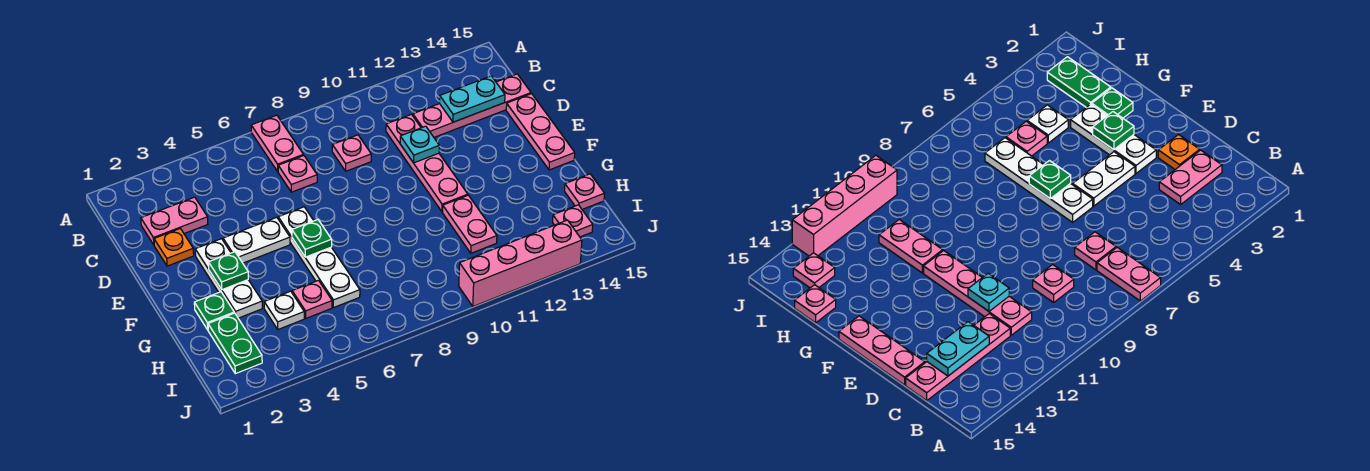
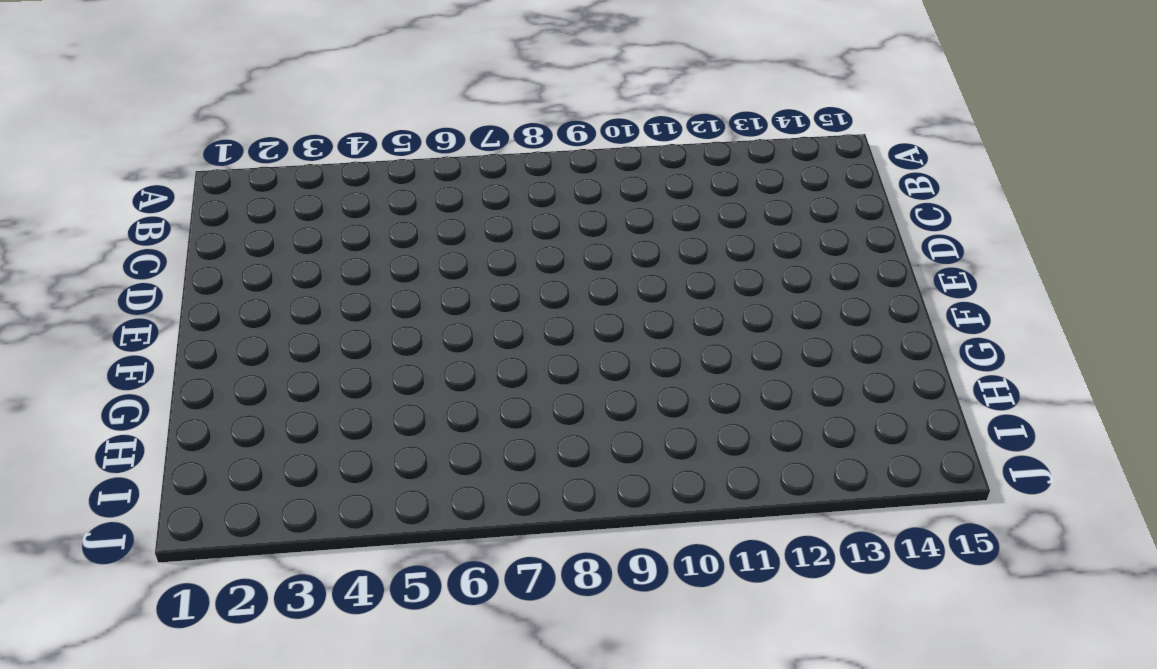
none -> pink 1x2 plate [251,115,303,171]
none -> pink 1x2 plate [141,197,208,245]
none -> pink 1x1 plate [278,155,317,192]

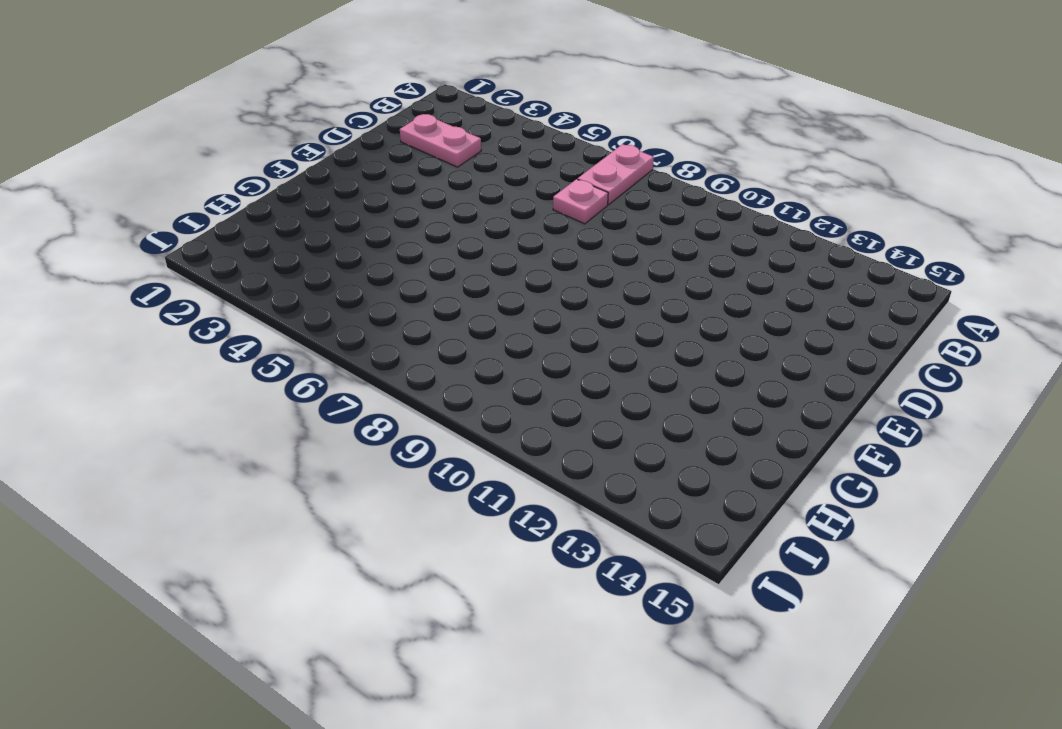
none -> pink 1x1 plate [332,135,371,171]
none -> pink 1x4 plate [386,114,468,212]
none -> pink 1x4 plate [413,74,531,137]

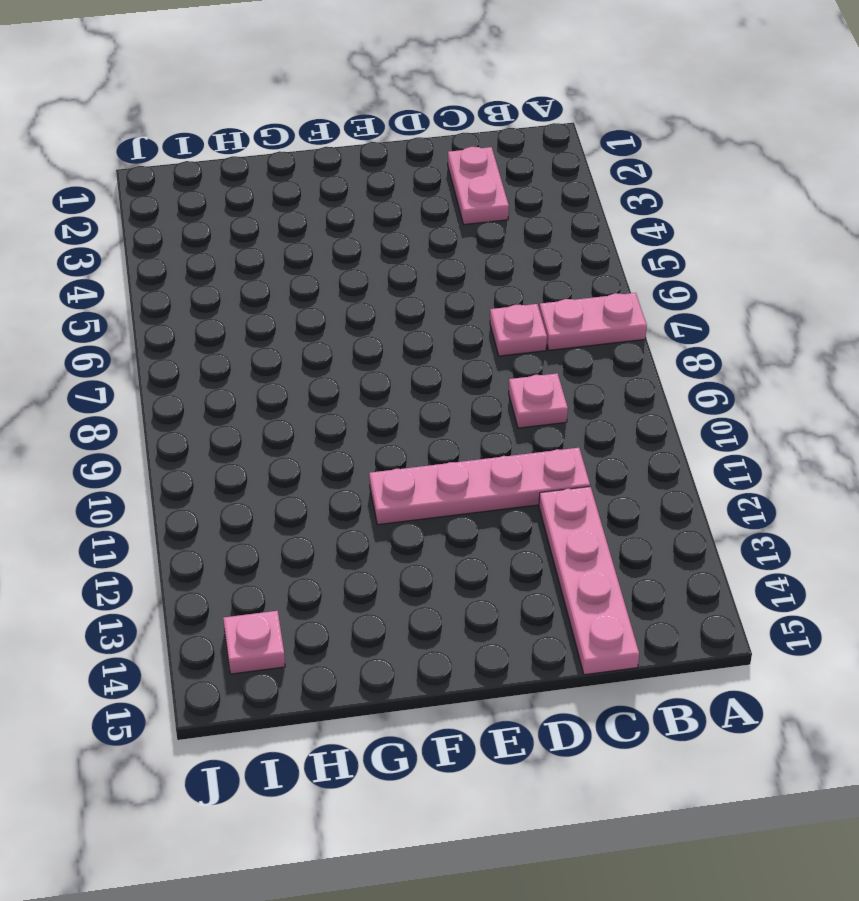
none -> orange 1x1 plate [154,229,194,266]
none -> pink 1x3 plate [506,94,575,170]
none -> white 1x3 plate [195,239,262,318]

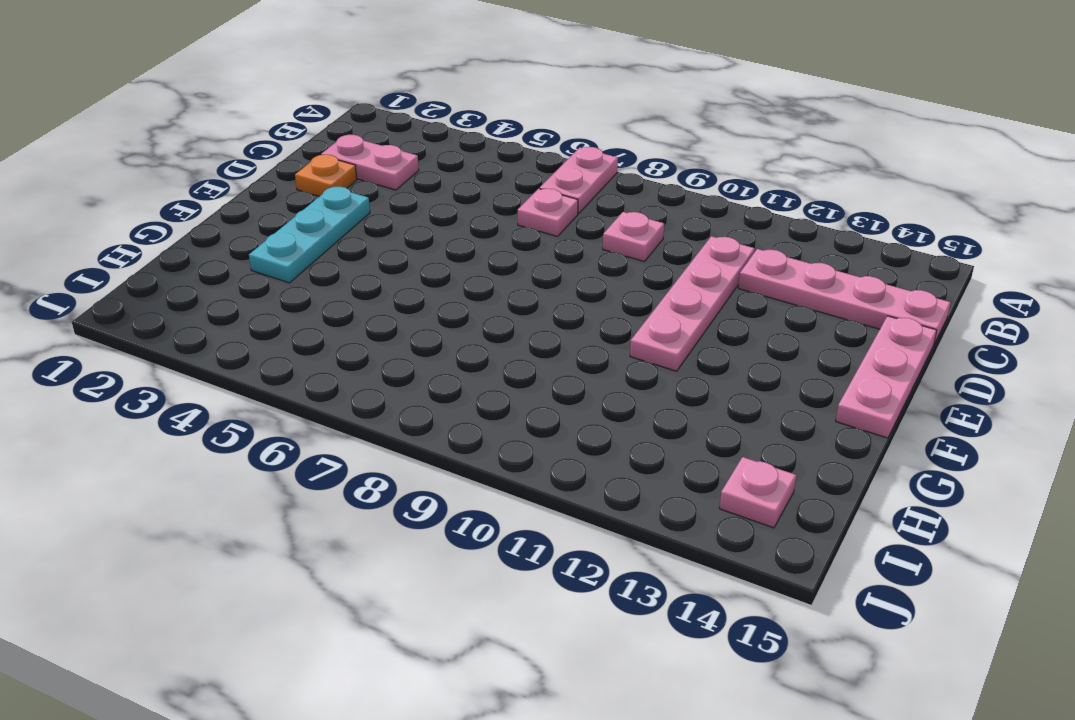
cyan 1x3 plate [249,187,370,283] -> white 1x3 plate [195,239,262,318]
none -> white 1x2 plate [223,217,290,263]
none -> white 1x4 plate [278,207,360,308]
none -> green 1x1 plate [194,292,234,330]

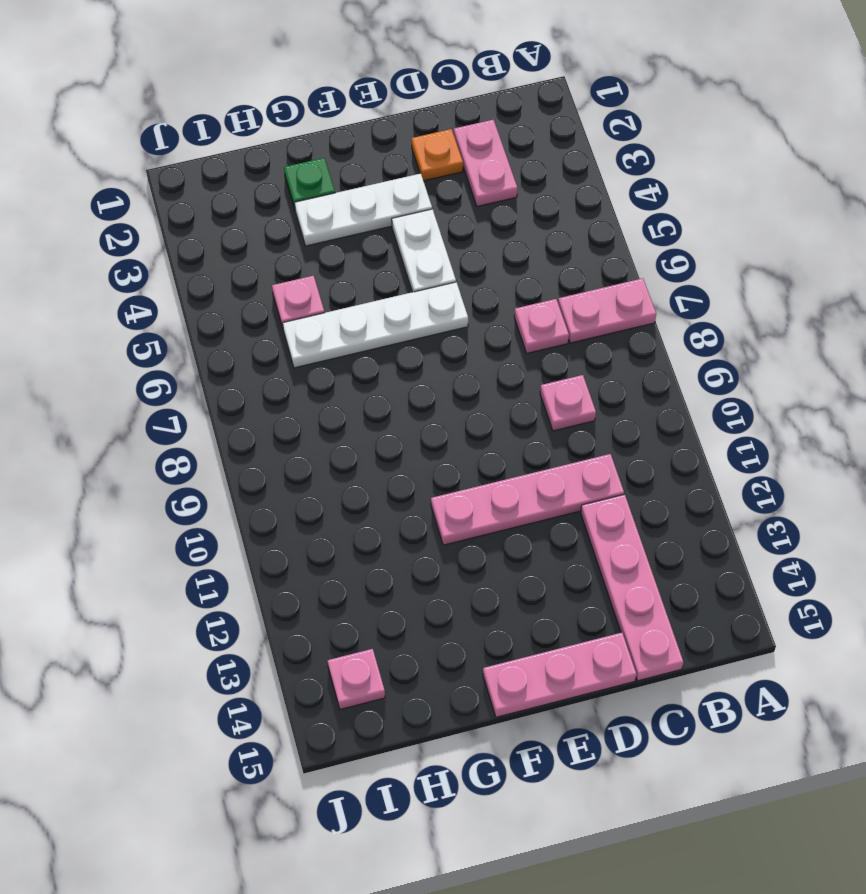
none -> pink 1x2 plate [443,195,497,253]
none -> green 1x2 plate [208,313,262,374]
none -> white 1x1 plate [264,291,304,329]

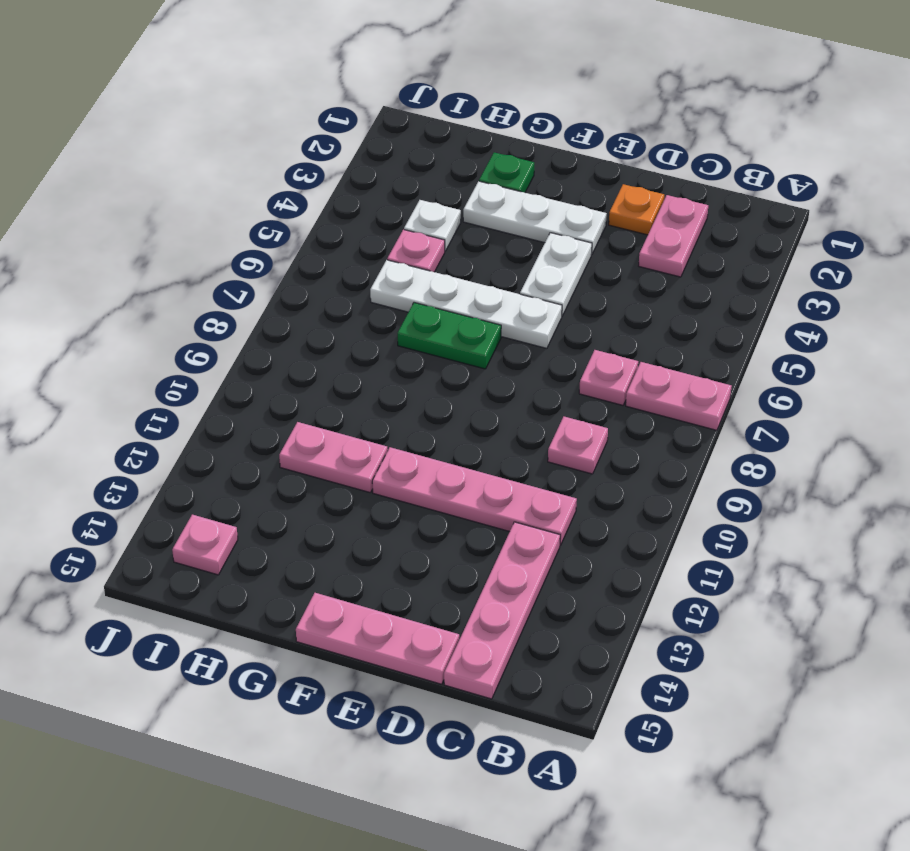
green 1x2 plate [398,303,501,369] -> green 1x2 plate moved to [208,313,262,374]
none -> pink 1x1 plate [565,174,605,209]
none -> pink 1x4 brick [459,220,582,306]
none -> cyan 1x2 plate [440,76,505,122]

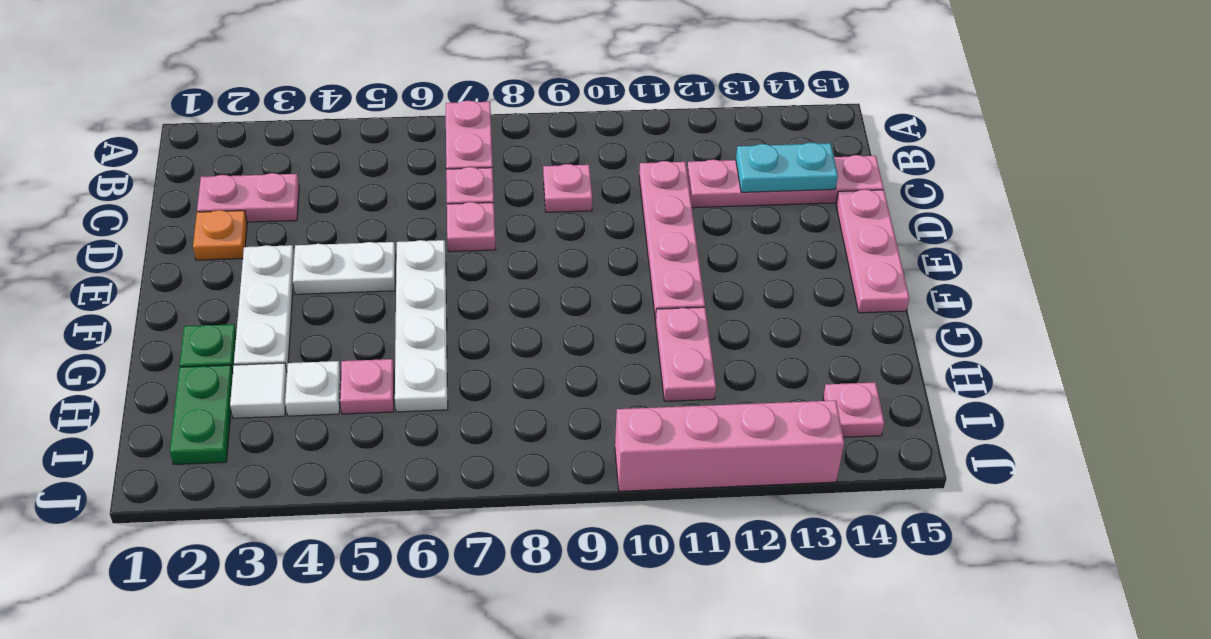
pink 1x1 plate [447,202,496,252] -> pink 1x1 plate moved to [565,174,605,209]
white 1x1 tile [230,363,287,418] -> none
none -> cyan 1x1 plate [400,126,439,163]
none -> green 1x1 plate [209,252,248,290]
none -> green 1x1 plate [292,220,332,257]

